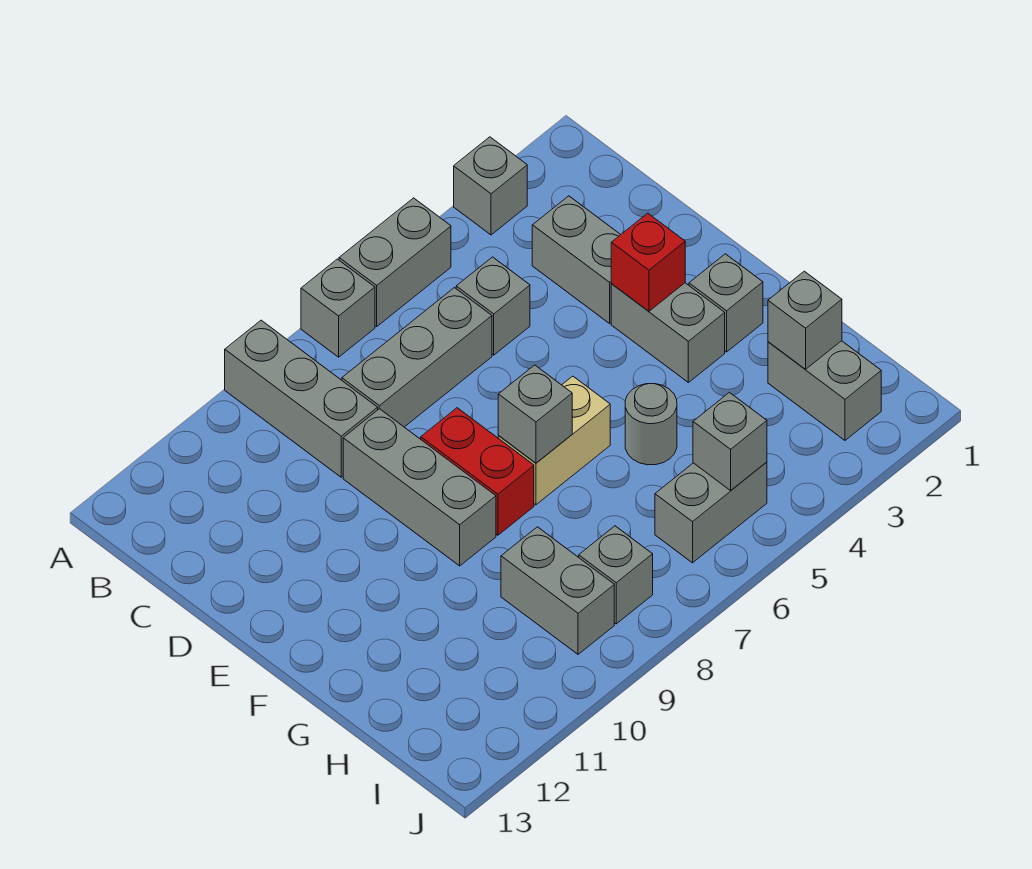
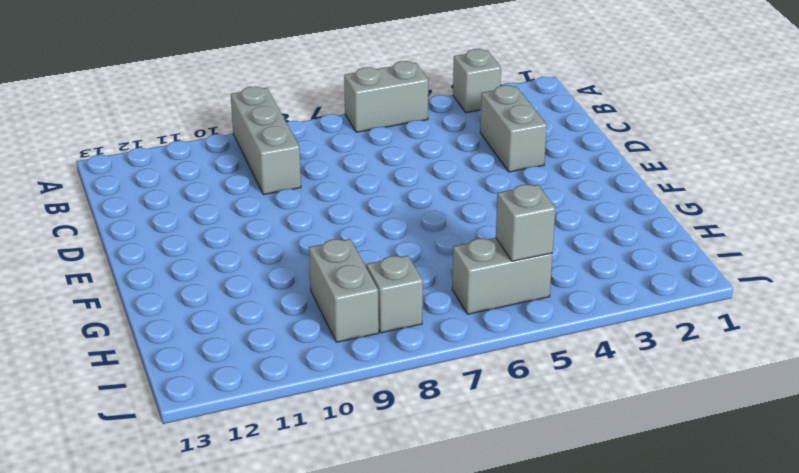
none -> grey 1x1 brick [301,259,375,357]
none -> grey 1x1 brick [456,257,530,355]
none -> grey 1x3 brick [342,288,492,427]

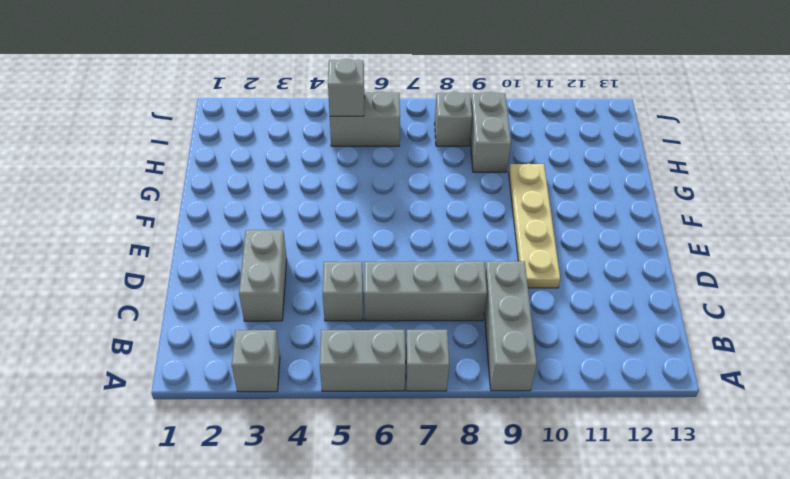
tan 1x4 plate [509,164,560,288] -> none
none -> grey 1x3 brick [343,409,496,566]
none -> grey 1x2 brick [611,283,725,382]
none -> red 1x2 brick [421,408,534,535]

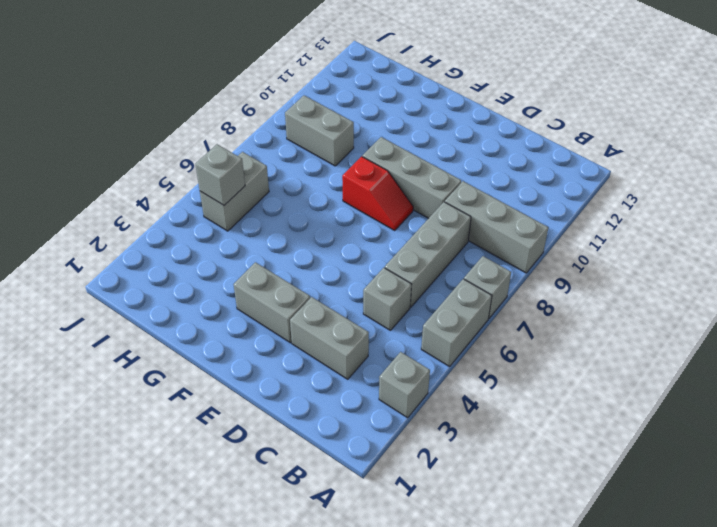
red 1x2 slope [342,156,413,230] -> red 1x2 brick [421,408,534,535]
none -> grey 1x1 brick [689,254,763,352]
none -> tan 1x2 brick [498,376,610,505]
none -> grey 1x1 round brick [625,384,677,465]

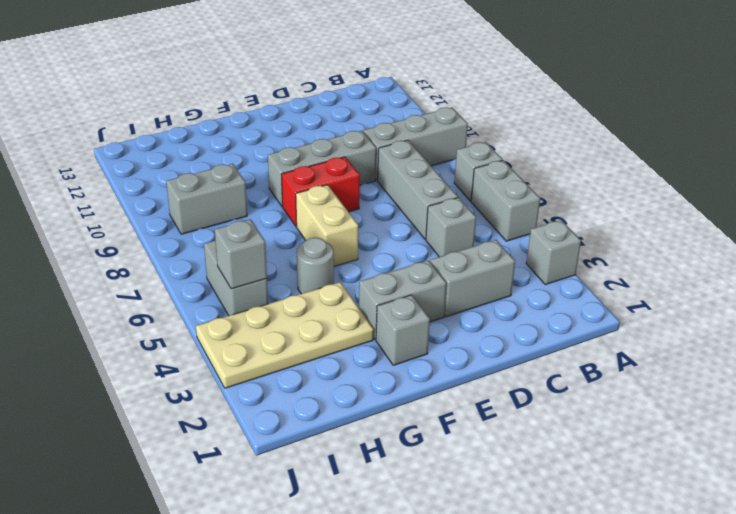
tan 2x4 plate [196,282,374,388] -> none
none -> grey 1x2 brick [768,341,881,440]
none -> grey 1x1 brick [579,526,653,624]
none -> red 1x1 brick [611,213,685,311]

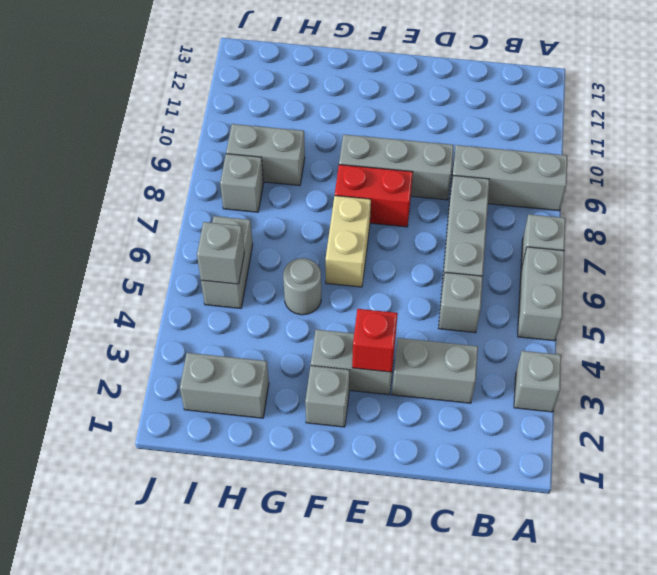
none -> grey 1x1 brick [498,365,572,463]
none -> grey 1x1 brick [768,271,842,369]

